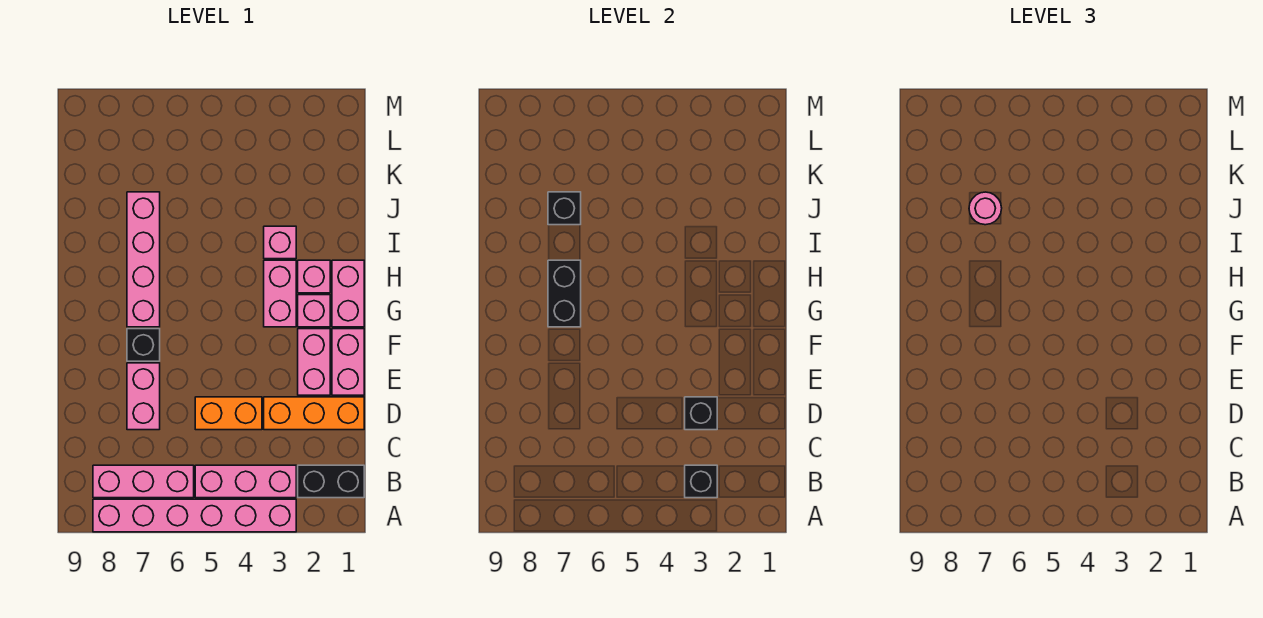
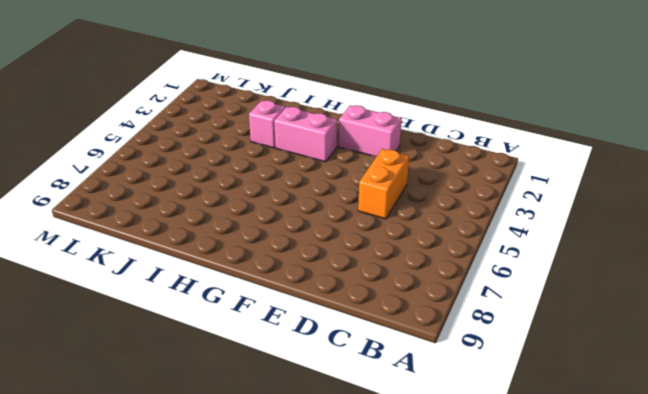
none -> pink 1x6 brick [93,499,296,532]
none -> black 1x2 brick [298,465,364,498]
none -> pink 1x3 brick [195,465,296,498]

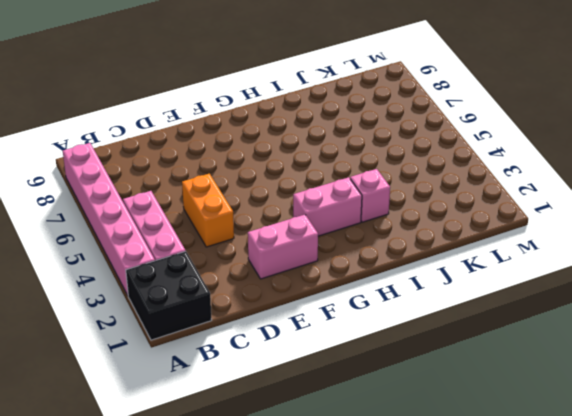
black 2x2 brick [126,251,211,340] -> black 1x2 brick [298,465,364,498]
none -> pink 1x3 brick [93,465,194,498]
none -> orange 1x3 brick [264,397,364,430]
none -> pink 1x2 brick [127,363,160,430]

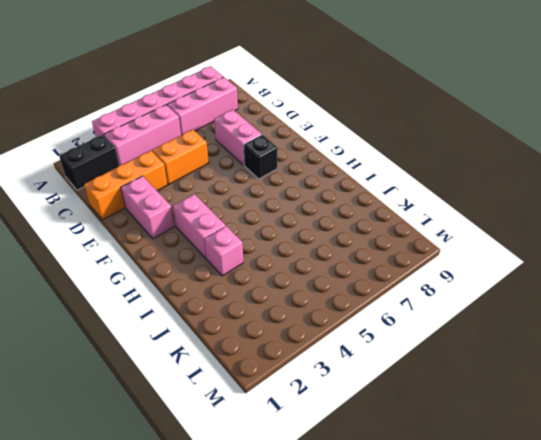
none -> pink 1x2 brick [332,329,364,395]
none -> pink 1x2 brick [332,260,364,327]
none -> pink 1x1 brick [298,295,330,327]

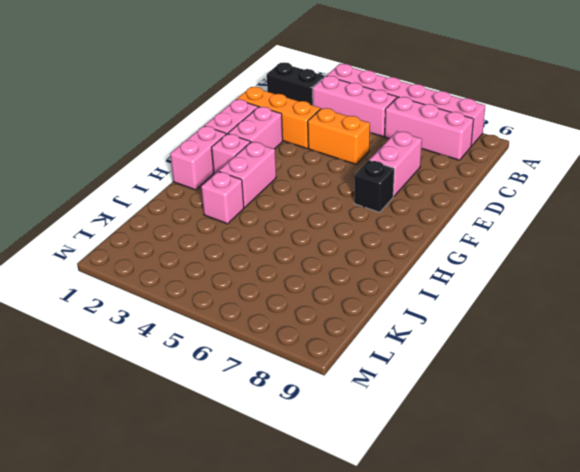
none -> pink 1x4 brick [127,192,160,327]
none -> pink 1x1 brick [298,260,330,293]
none -> black 1x1 brick [685,465,717,498]

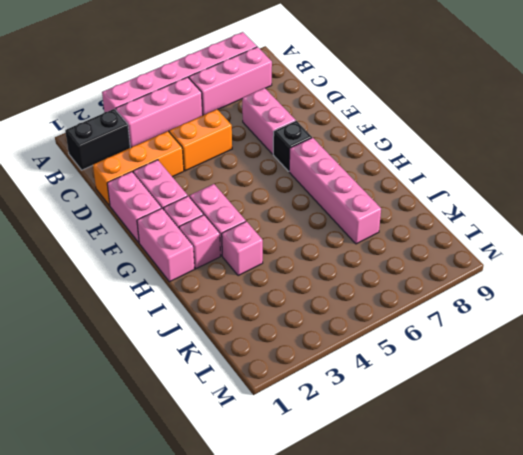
none -> black 1x1 brick [685,465,717,498]
none -> black 1x1 brick [685,397,717,430]
none -> black 1x2 brick [548,260,581,327]

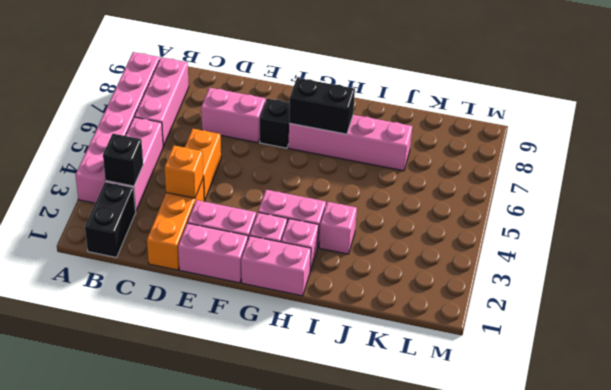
orange 1x1 brick [165,146,203,198] -> black 1x1 brick [685,397,717,430]
none -> black 1x1 brick [548,192,581,225]
none -> pink 1x1 round brick [969,192,1002,225]

